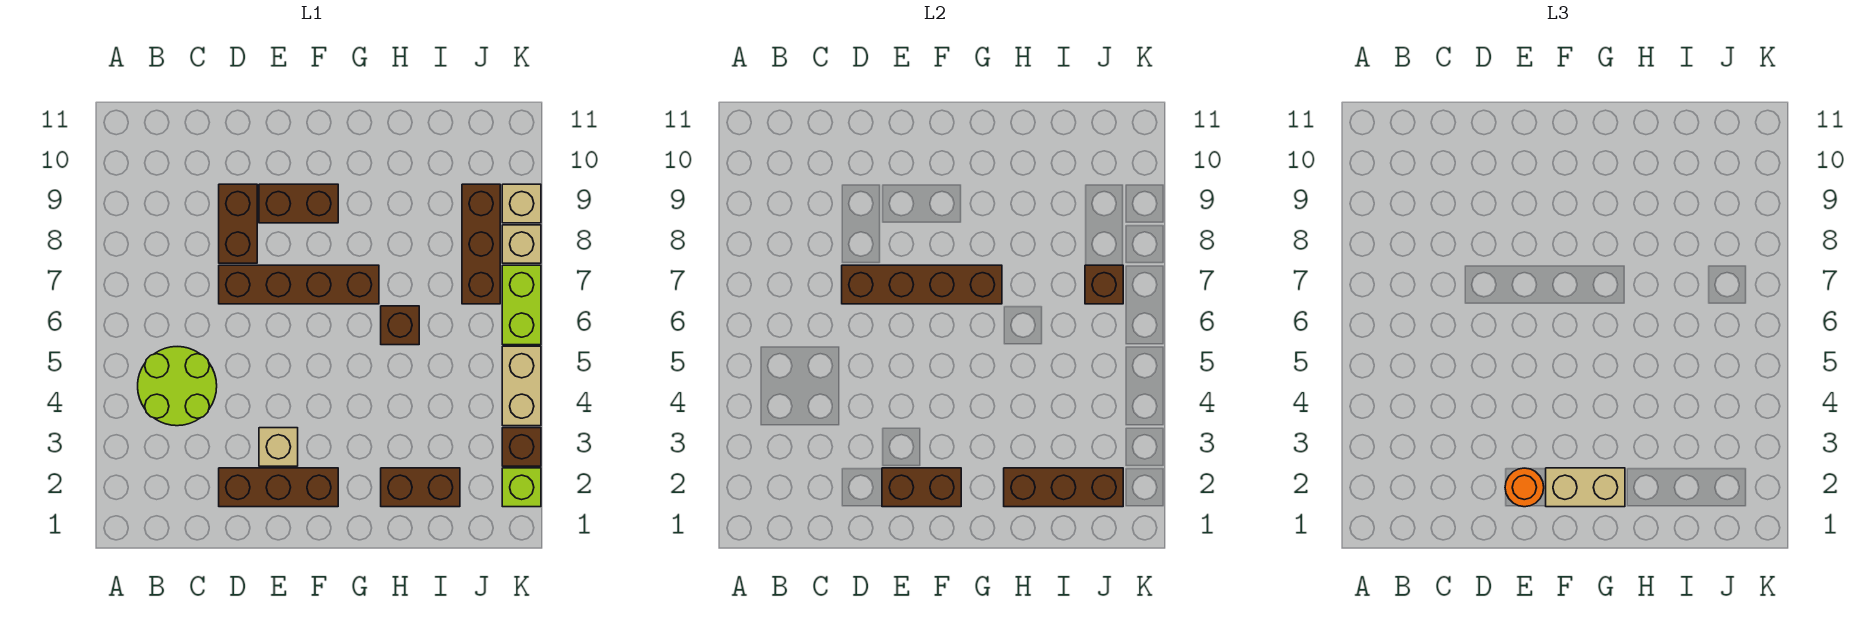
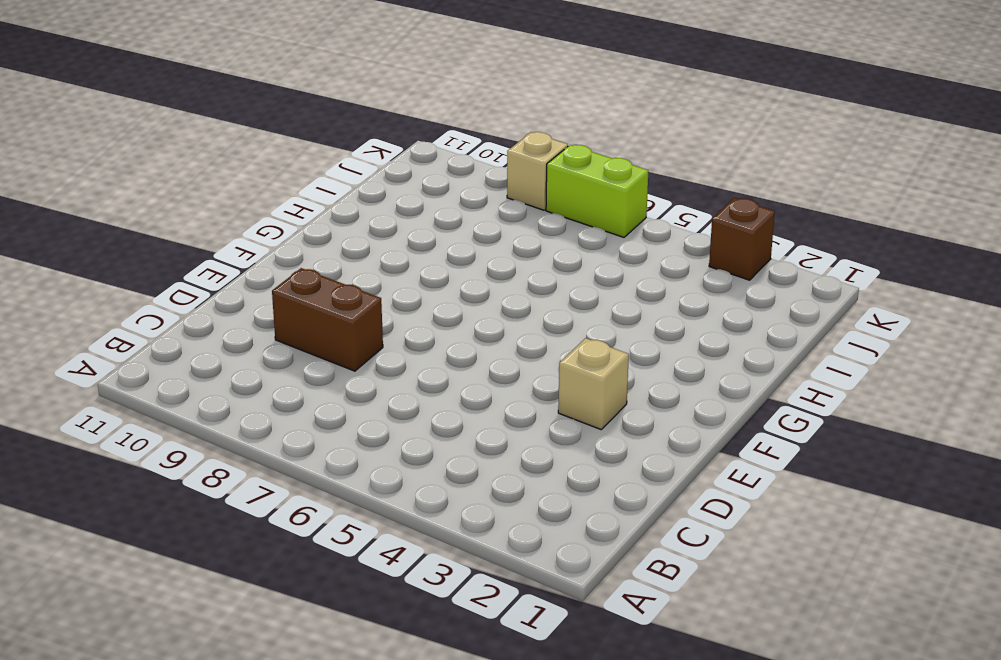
none -> lime 2x2 round brick [138,347,217,426]
none -> brown 1x3 brick [219,468,338,507]
none -> brown 1x4 brick [219,265,379,304]

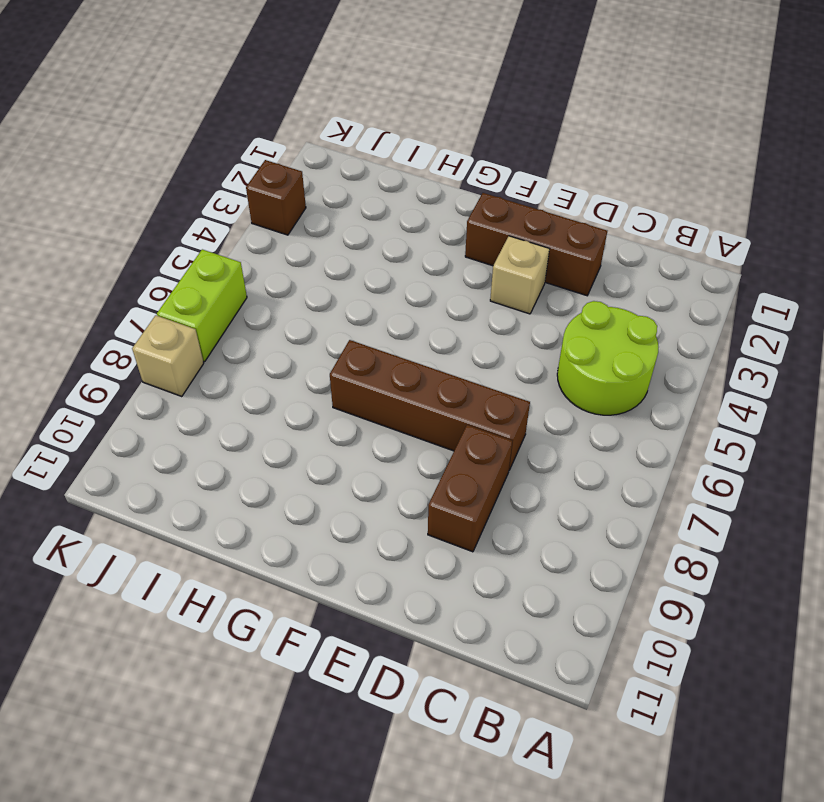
none -> brown 1x2 brick [259,184,338,223]
none -> brown 1x2 brick [381,468,460,507]
none -> brown 1x1 brick [381,306,419,345]

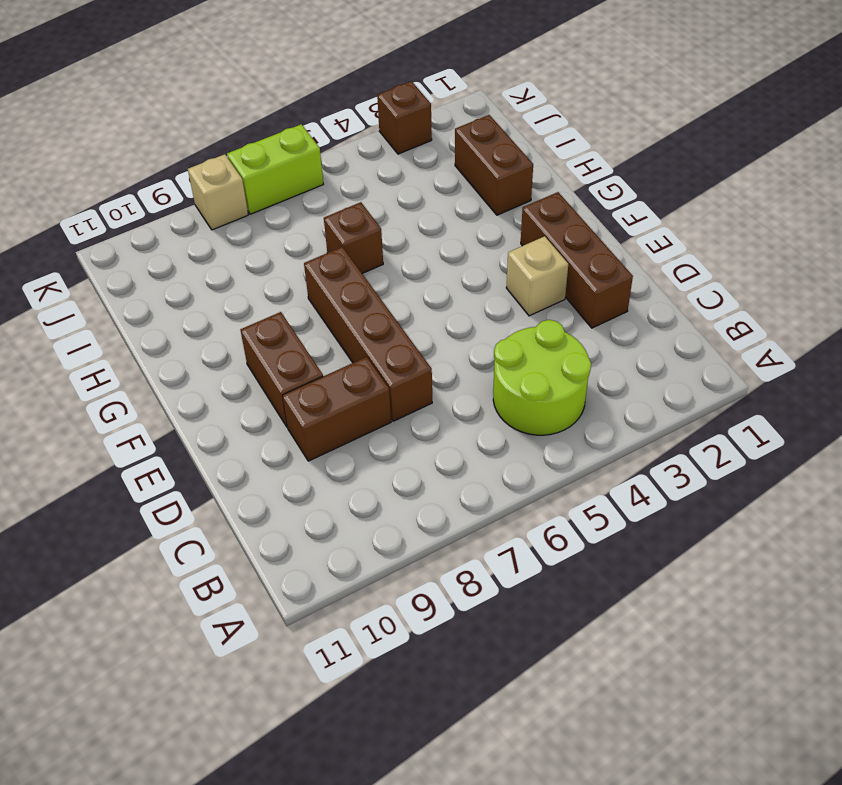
none -> brown 1x3 brick [462,184,500,304]
none -> lime 1x1 brick [502,468,541,507]
none -> tan 1x2 brick [502,346,541,426]

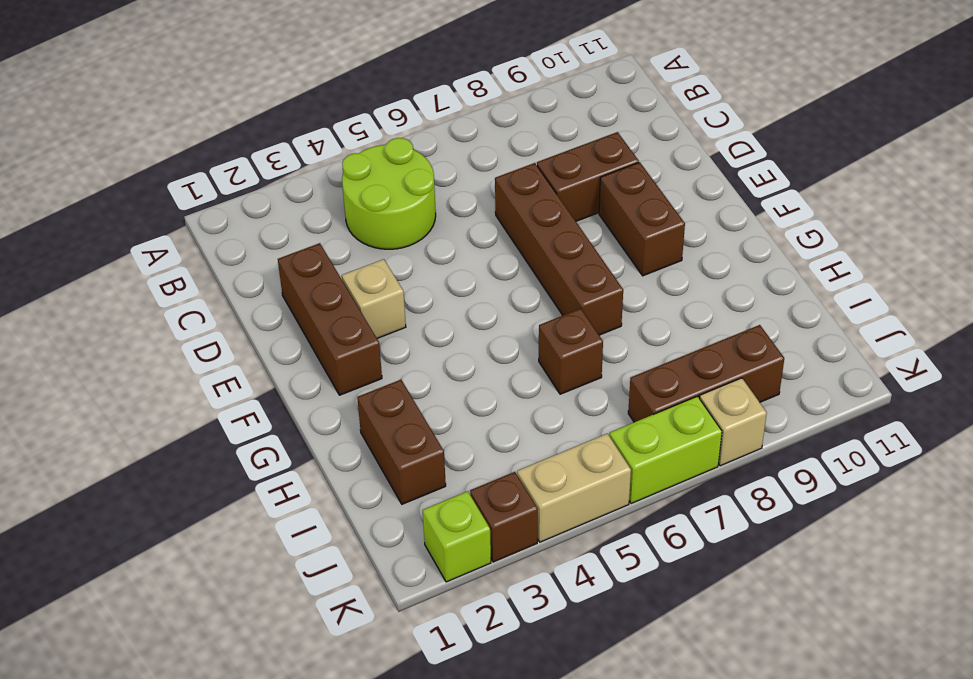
none -> tan 1x1 brick [502,184,541,223]
none -> brown 1x4 brick [842,265,1002,304]
none -> brown 1x2 brick [882,468,961,507]

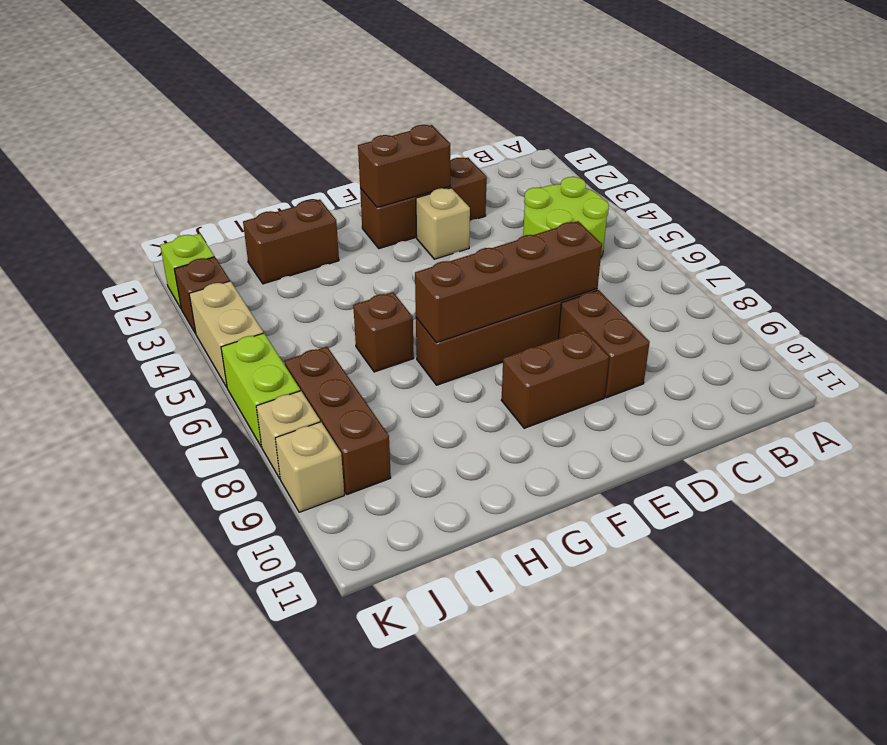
none -> brown 1x3 brick [1004,468,1123,507]
none -> brown 1x1 brick [1085,265,1123,304]
none -> orange 1x1 round brick [1505,468,1544,507]

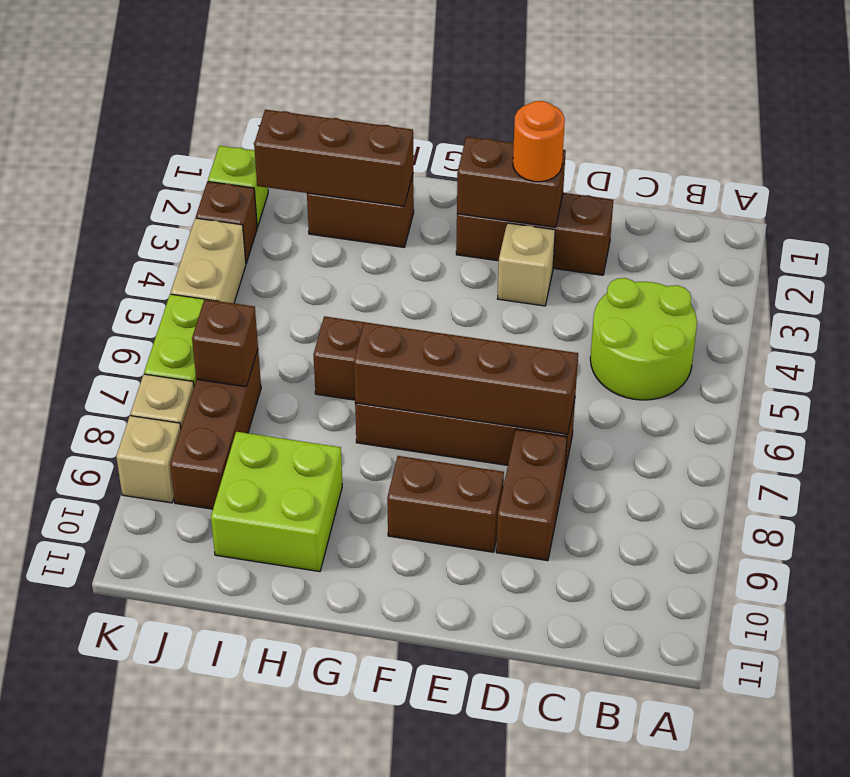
lime 2x2 brick [211,432,342,572] -> none
none -> tan 1x2 brick [1546,468,1625,507]

